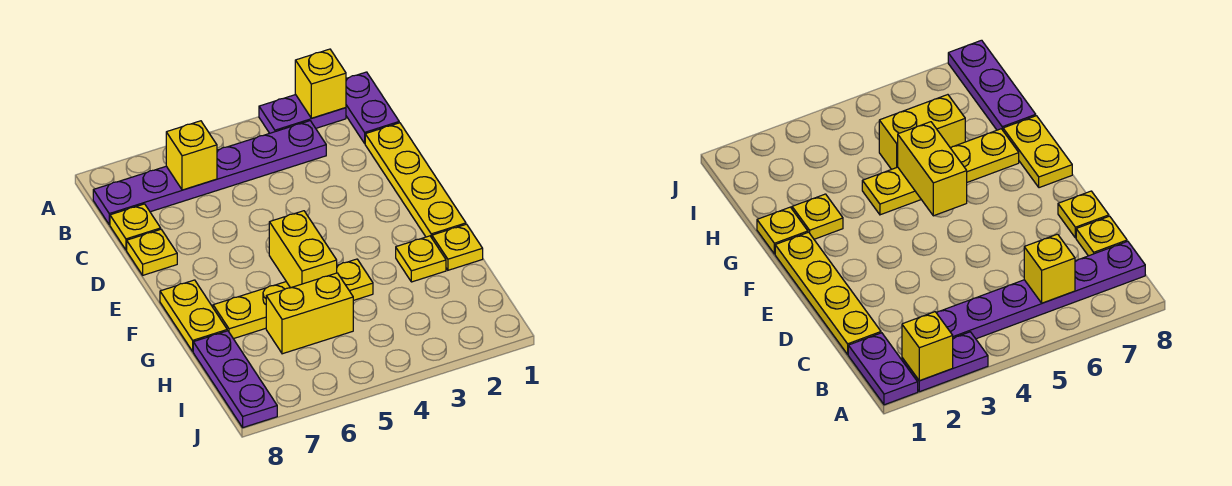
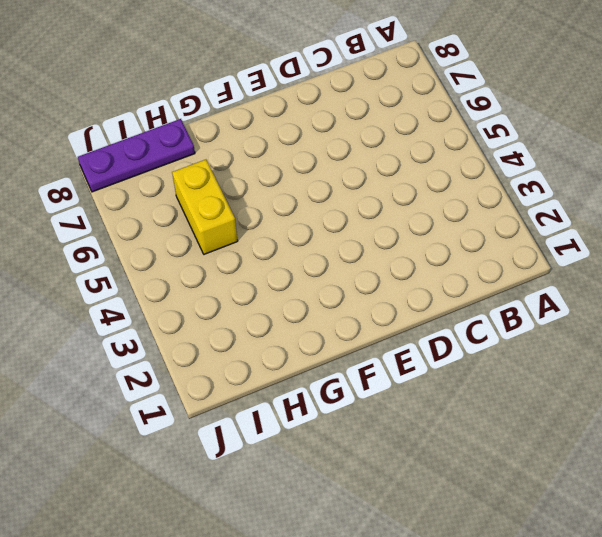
none -> purple 1x2 plate [346,72,399,143]
none -> purple 1x2 plate [259,95,346,133]
none -> purple 1x6 plate [93,121,326,225]

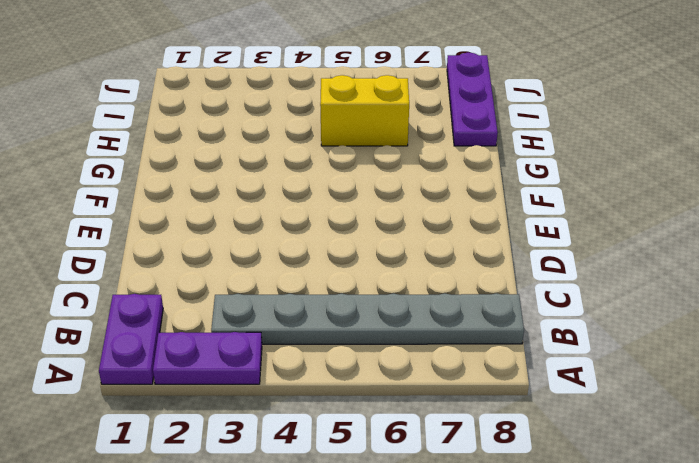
grey 1x6 plate [211,293,524,344] -> purple 1x6 plate [93,121,326,225]
none -> yellow 1x4 plate [365,123,466,238]
none -> yellow 1x1 plate [110,204,161,250]
none -> yellow 1x1 plate [127,229,177,275]

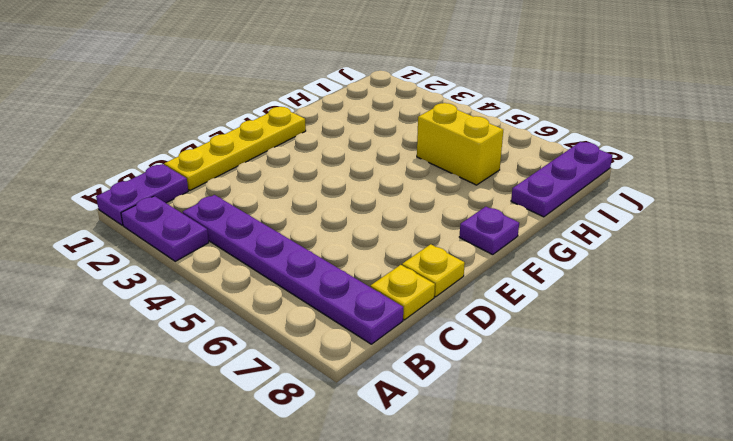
purple 1x1 plate [459,207,519,255] -> yellow 1x2 plate [160,280,227,351]
none -> yellow 1x1 plate [432,224,483,270]
none -> yellow 1x1 plate [396,236,446,282]
none -> yellow 1x4 plate [213,259,373,339]

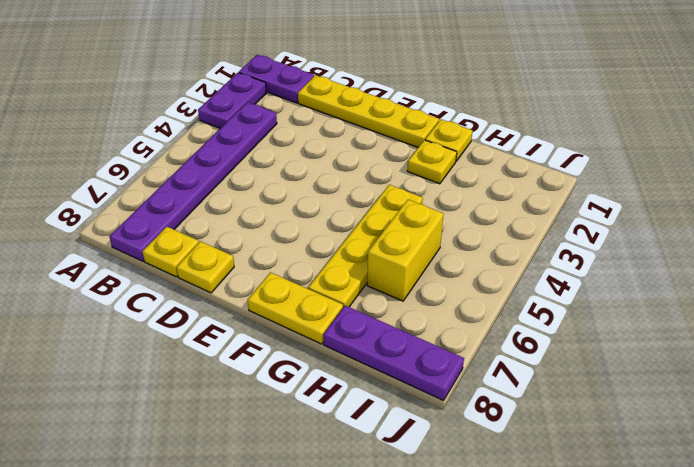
none -> yellow 1x1 brick [295,49,346,118]
none -> yellow 1x1 brick [166,121,217,190]
none -> yellow 1x2 brick [269,211,337,288]

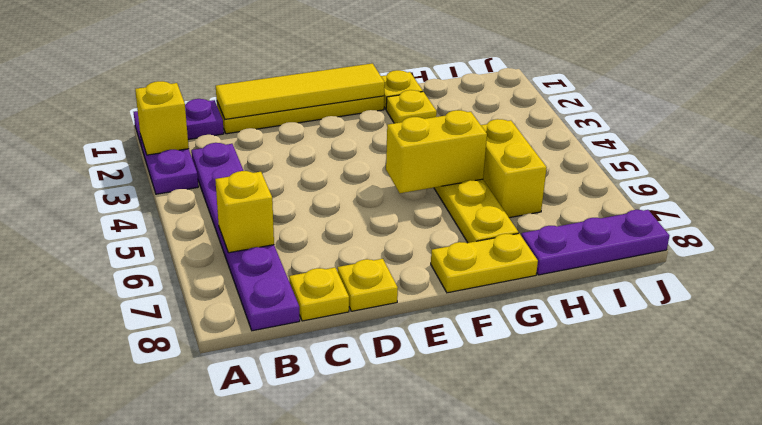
yellow 1x4 tile [216,63,385,119] -> none

